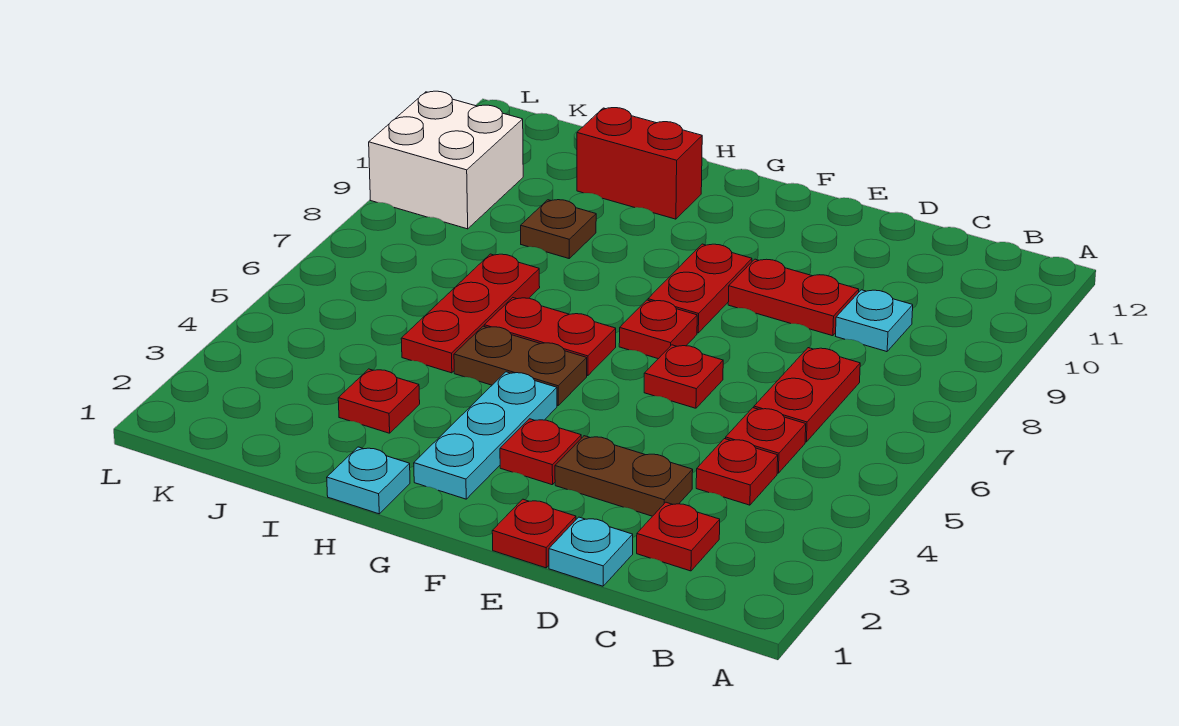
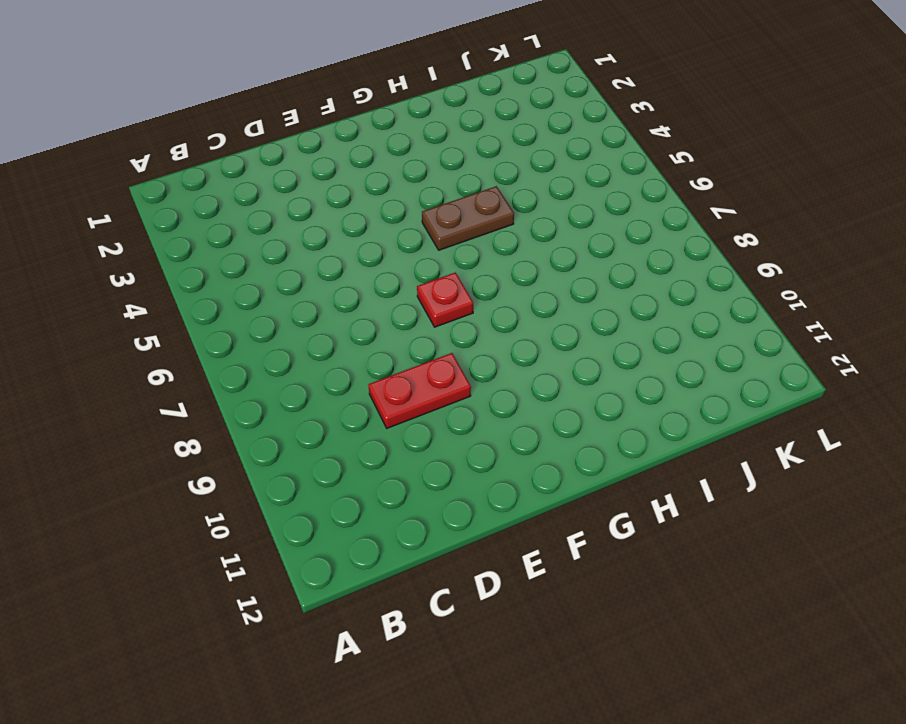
none -> red 1x1 plate [637,502,720,571]
none -> red 1x1 plate [696,439,778,505]
none -> red 1x1 plate [726,408,806,473]

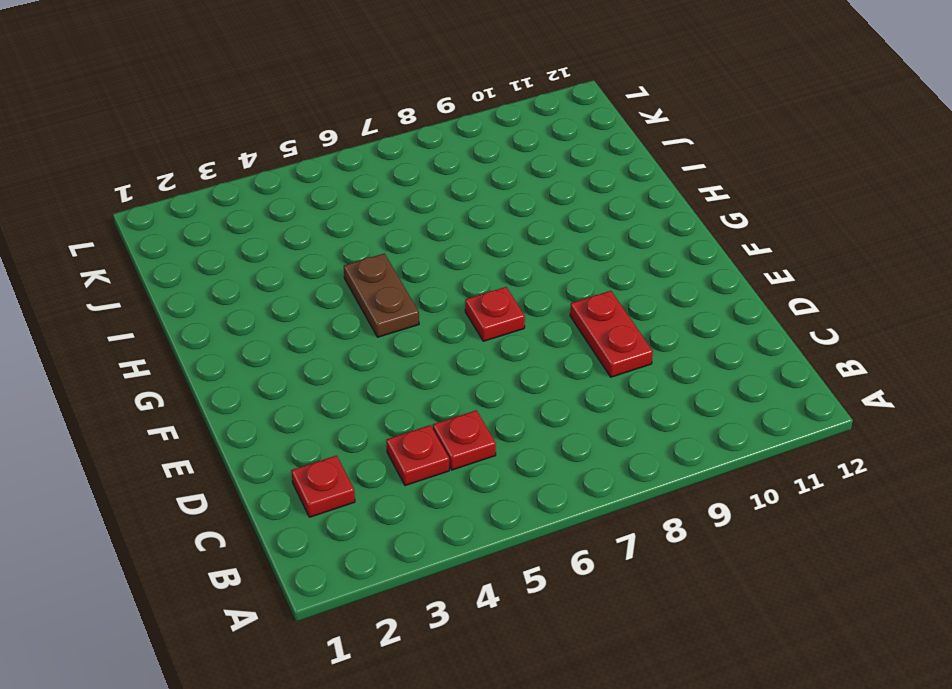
none -> red 1x2 plate [754,348,860,442]
none -> cyan 1x1 plate [836,290,913,352]
none -> cyan 1x1 plate [549,517,633,586]

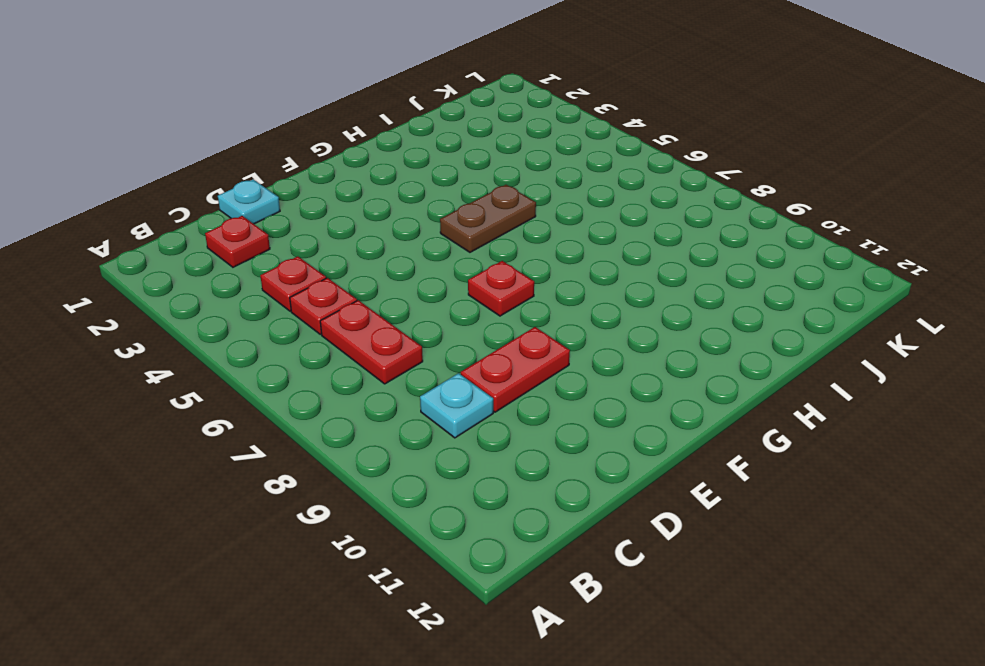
none -> brown 1x2 plate [555,436,693,516]
none -> red 1x1 plate [492,499,576,568]
none -> red 1x1 plate [644,345,723,408]

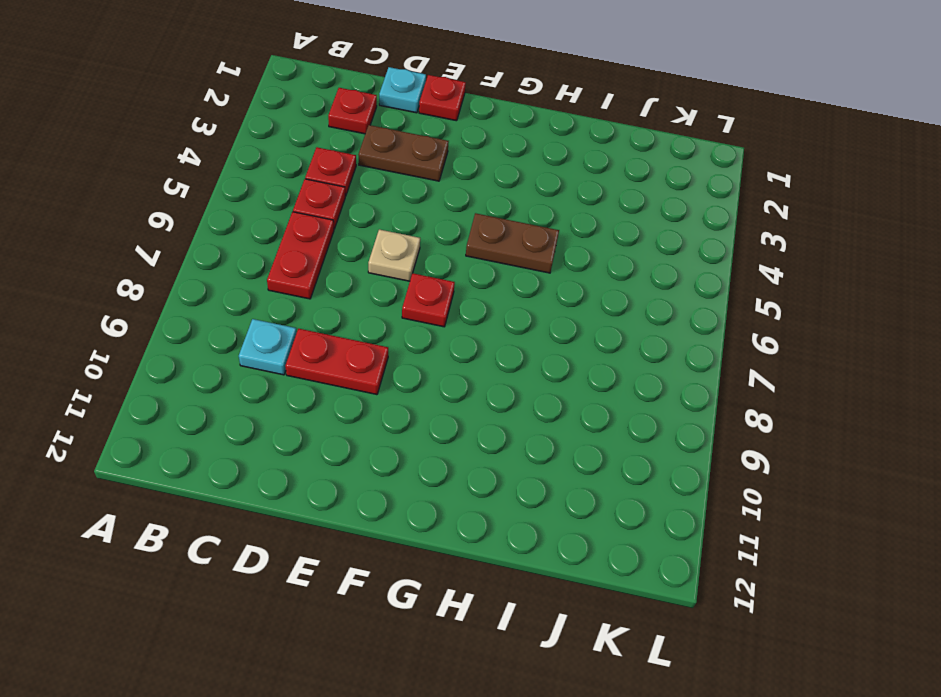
tan 1x1 plate [368,229,420,281] -> red 1x1 plate [644,345,723,408]
none -> red 1x1 plate [500,419,581,485]
none -> red 1x2 plate [648,244,752,333]
none -> cyan 1x3 plate [414,372,557,499]

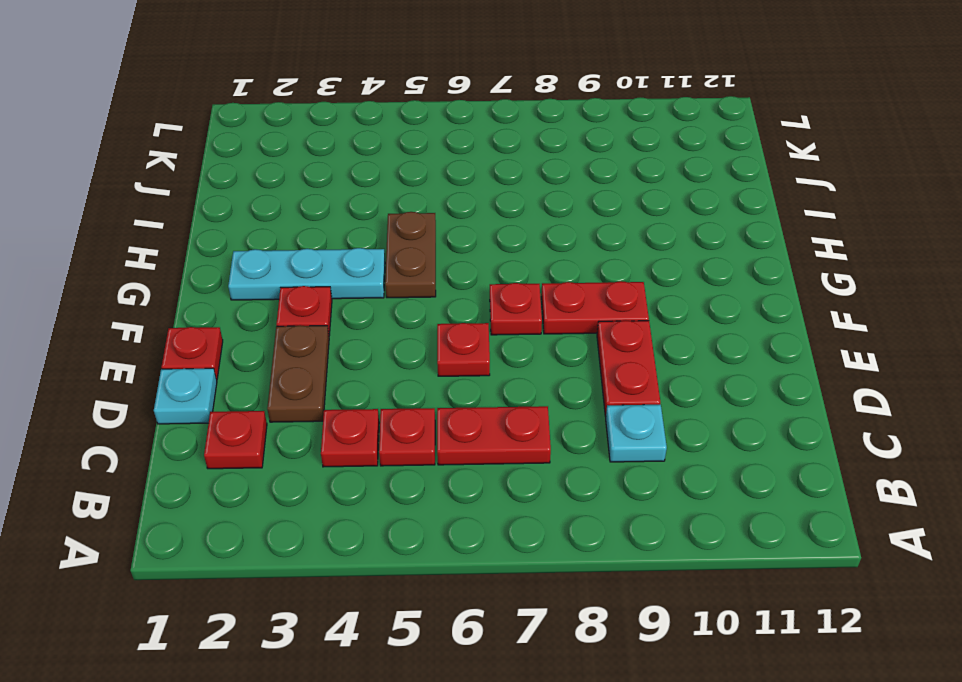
none -> red 1x2 plate [484,298,616,376]
none -> cyan 1x1 plate [327,447,410,514]
none -> red 1x2 brick [577,108,702,219]

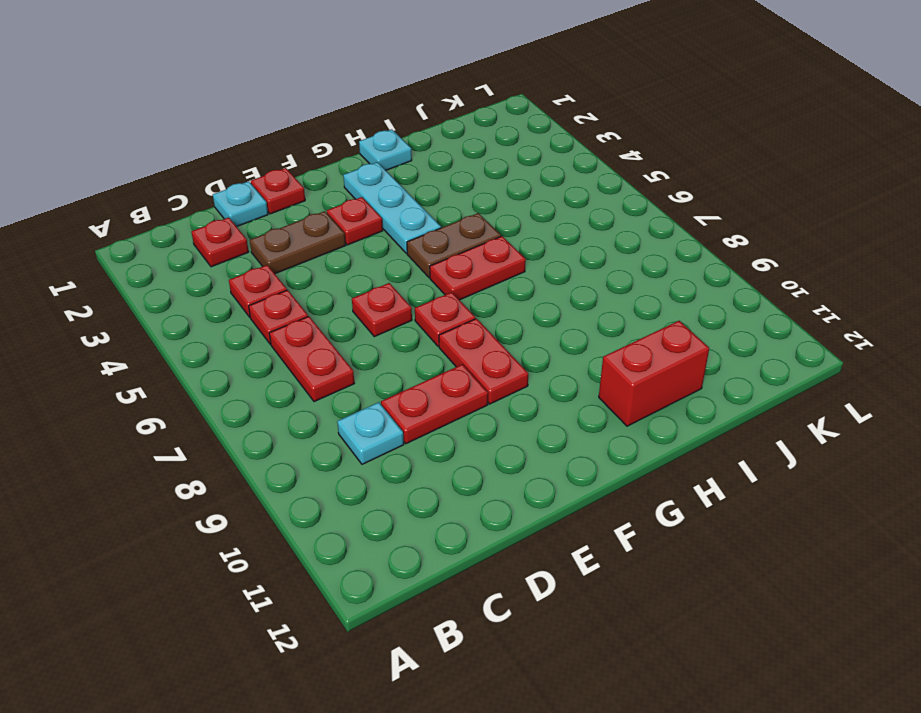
none -> red 1x1 plate [338,369,420,433]
none -> red 1x3 plate [401,254,540,373]
none -> brown 1x1 plate [521,200,596,258]

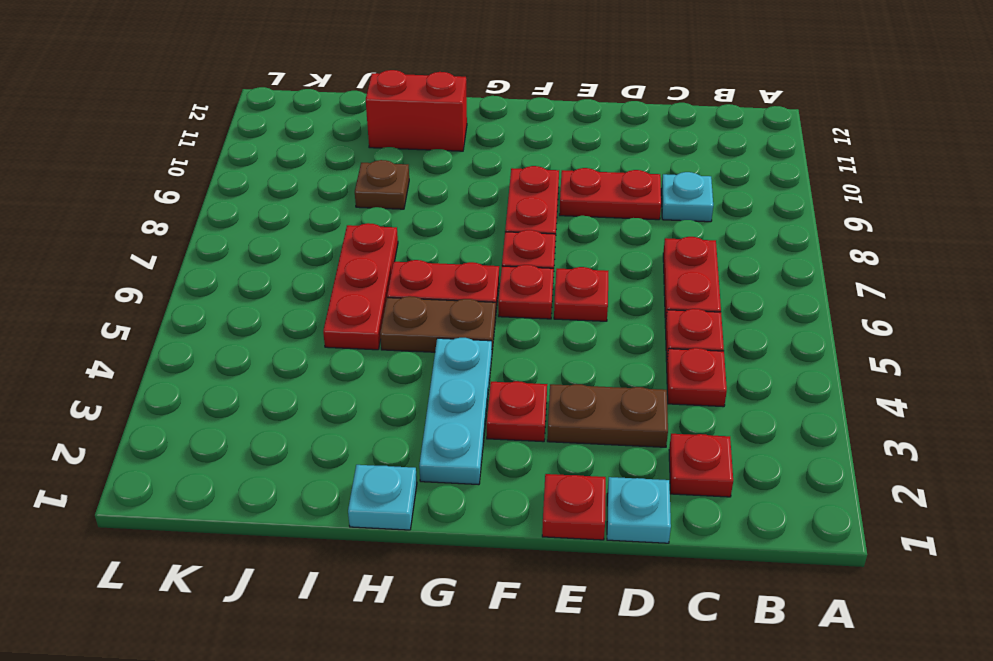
red 1x1 plate [498,265,554,319] -> red 1x1 plate moved to [338,369,420,433]
none -> white 2x2 brick [369,91,523,229]

